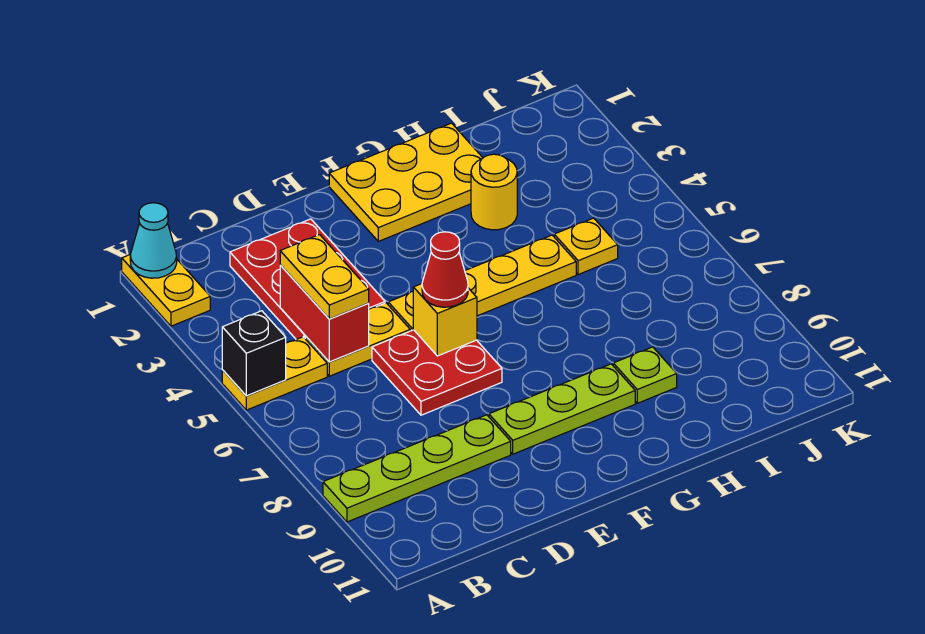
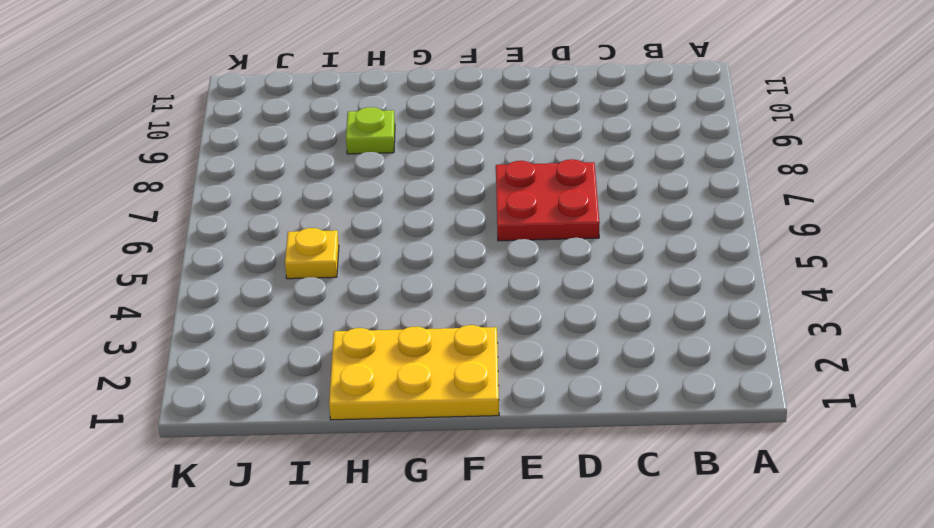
none -> yellow 1x2 plate [122,255,210,326]
none -> yellow 1x2 plate [222,337,327,410]
none -> lime 1x4 plate [323,415,511,522]

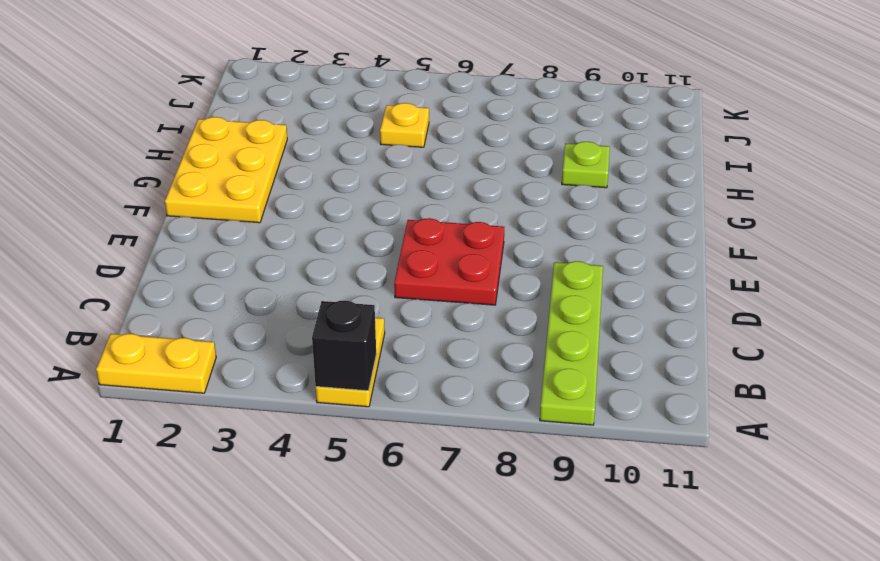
none -> red 2x3 plate [230,219,385,339]
none -> yellow 1x2 plate [305,303,410,376]
none -> yellow 1x4 plate [388,235,576,331]

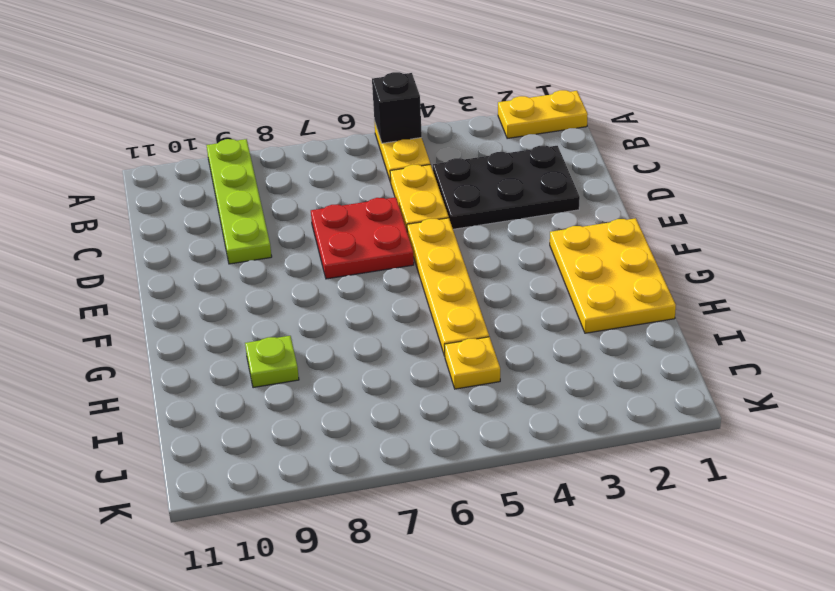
black 2x3 plate [433,146,580,229] -> red 2x3 plate [230,219,385,339]
none -> lime 1x3 plate [489,364,635,454]
none -> yellow 1x1 round brick [471,154,517,230]
none -> cyan 1x1 cone [130,203,177,278]

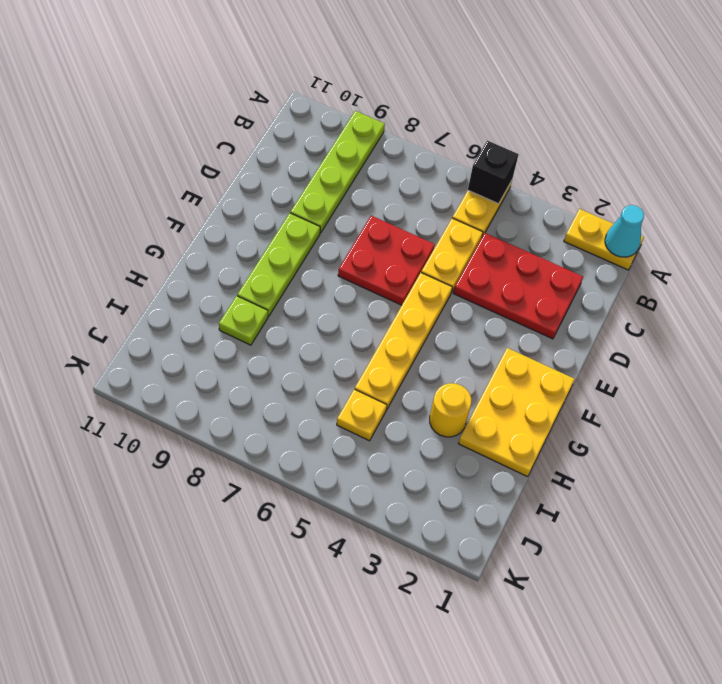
none -> red 1x2 brick [280,265,369,362]
none -> yellow 1x1 brick [413,284,477,356]
none -> yellow 1x2 plate [280,235,369,319]

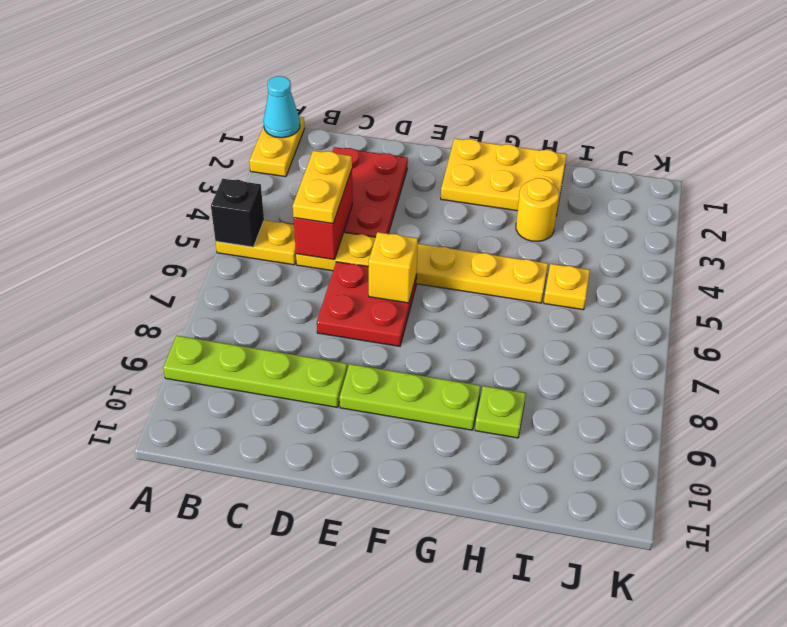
none -> red 1x1 cone [422,232,468,307]

